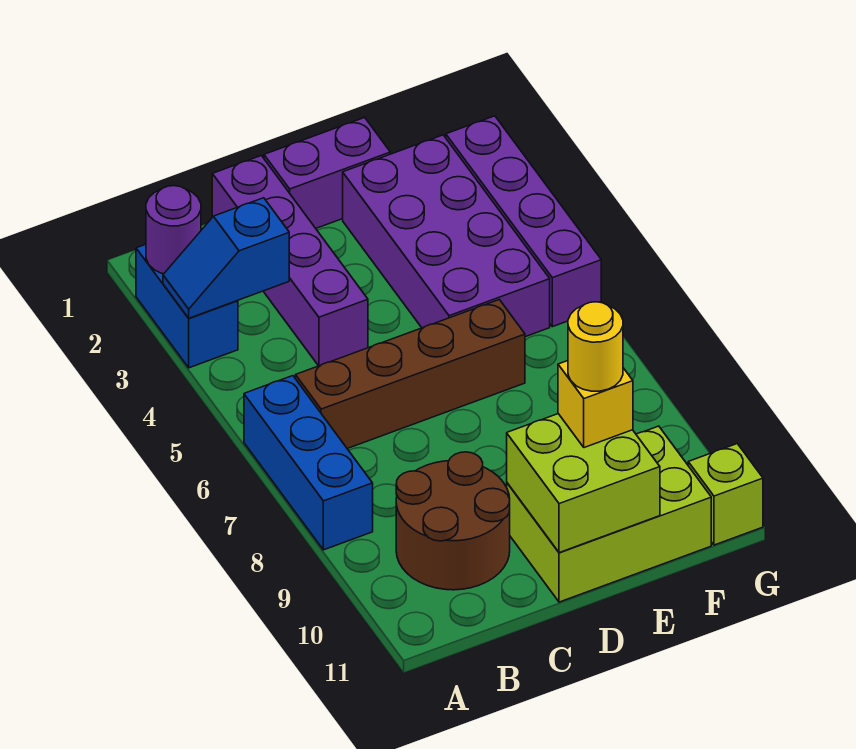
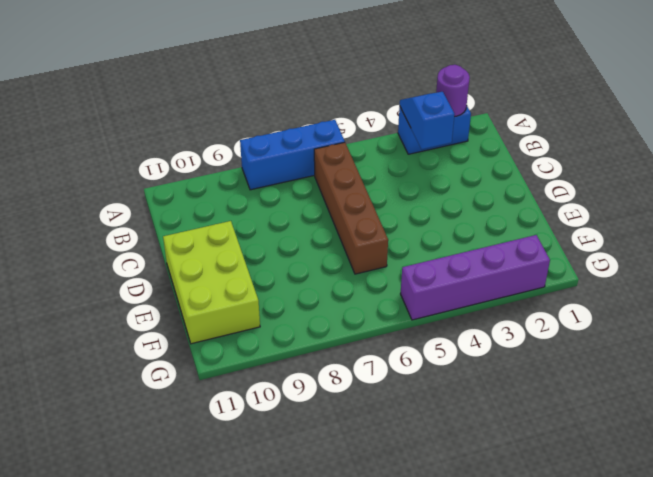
none -> brown 2x2 round brick [396,452,510,590]
none -> purple 1x4 brick [212,156,368,366]
none -> purple 1x2 brick [264,118,390,228]

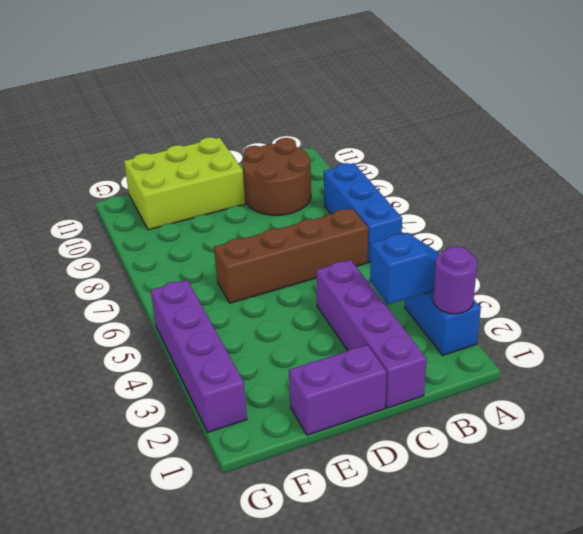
none -> purple 2x4 brick [343,135,550,337]
none -> lime 1x1 brick [688,444,763,545]
none -> lime 2x2 brick [507,414,660,553]

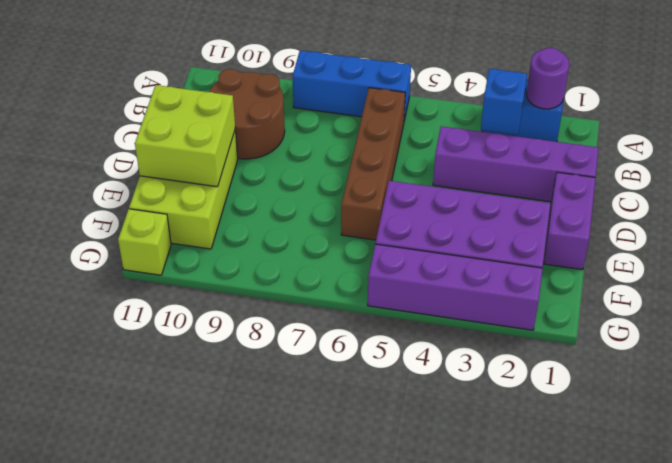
none -> yellow 1x1 brick [558,361,633,448]
none -> yellow 1x1 round brick [568,302,623,391]

